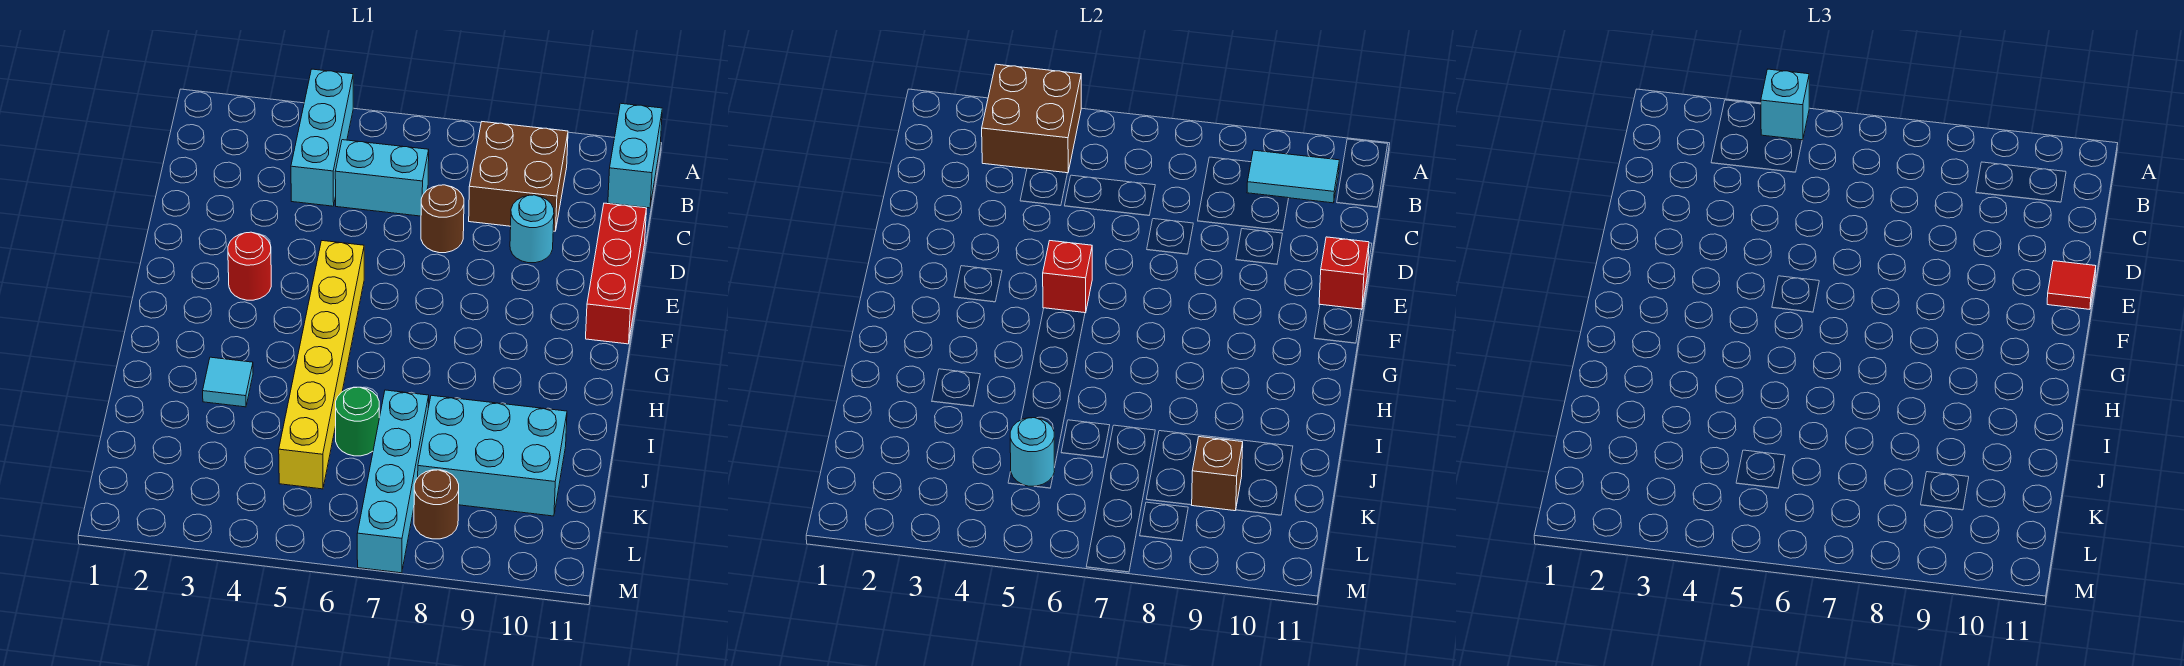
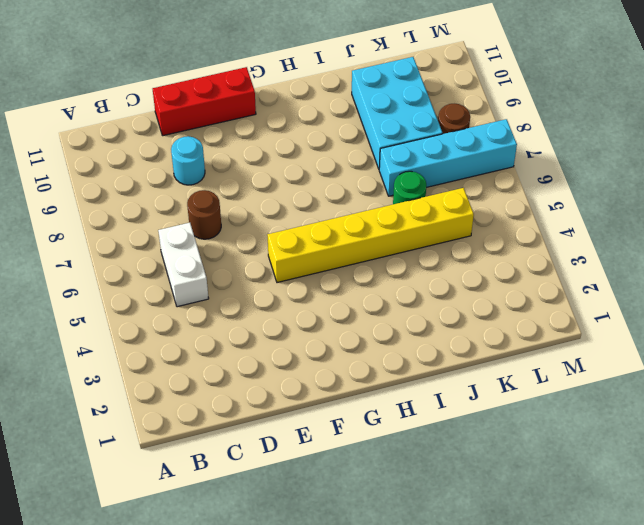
white 1x2 brick [158,223,209,307] -> cyan 1x2 brick [335,140,429,216]
none -> cyan 1x3 brick [291,69,353,206]
none -> cyan 1x2 brick [608,103,662,208]
none -> brown 2x2 brick [469,122,568,231]

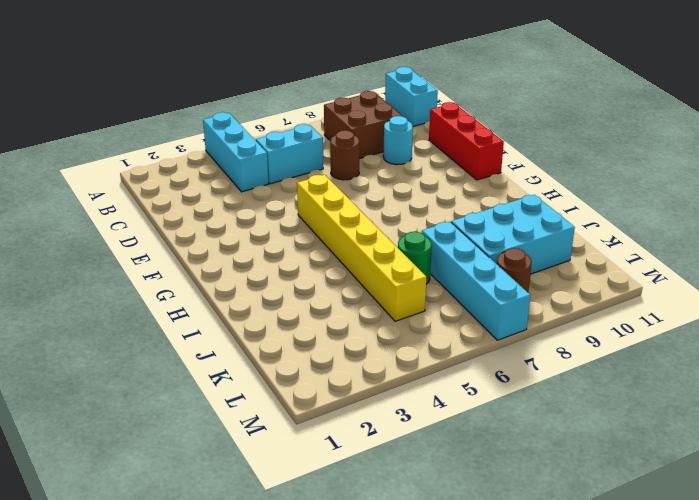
none -> red 1x1 round brick [228,232,271,300]
none -> cyan 1x1 tile [203,357,253,407]
none -> brown 2x2 brick [982,64,1081,173]

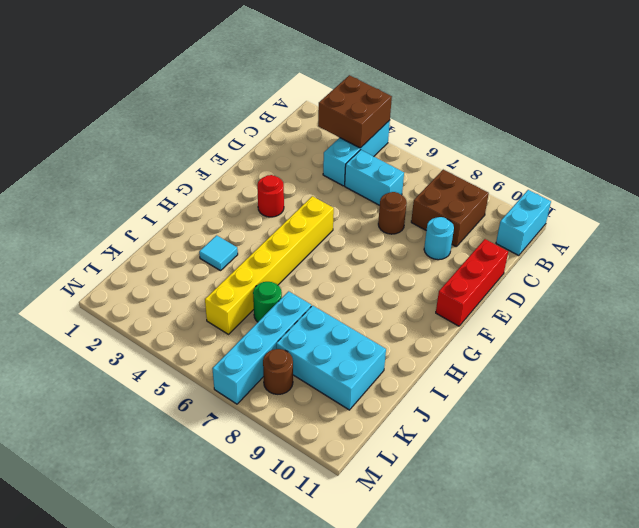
none -> cyan 1x2 tile [1247,150,1339,203]
none -> red 1x1 brick [1319,237,1369,309]
none -> red 1x1 brick [1043,241,1092,313]

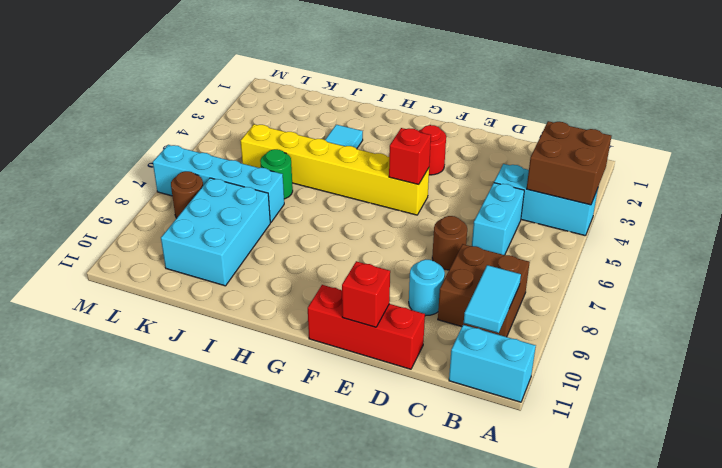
none -> cyan 1x1 round brick [1010,418,1054,486]
none -> brown 1x1 brick [1192,437,1243,511]
none -> cyan 1x1 brick [1761,69,1809,140]

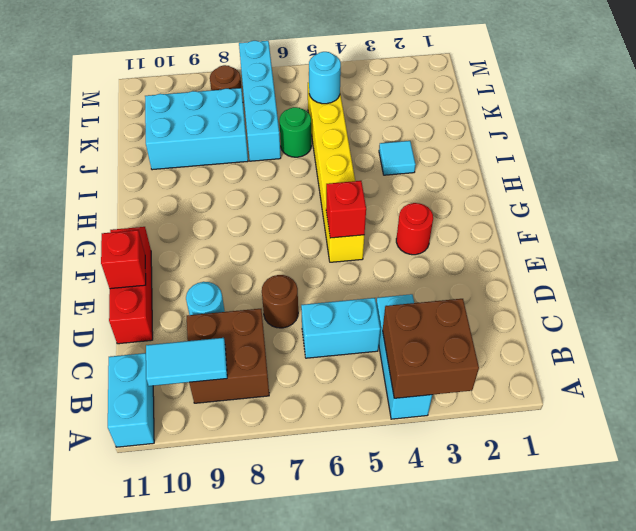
none -> brown 1x1 brick [1192,437,1243,511]
none -> cyan 1x1 brick [1761,69,1809,140]
none -> red 1x1 tile [2047,261,2096,309]

